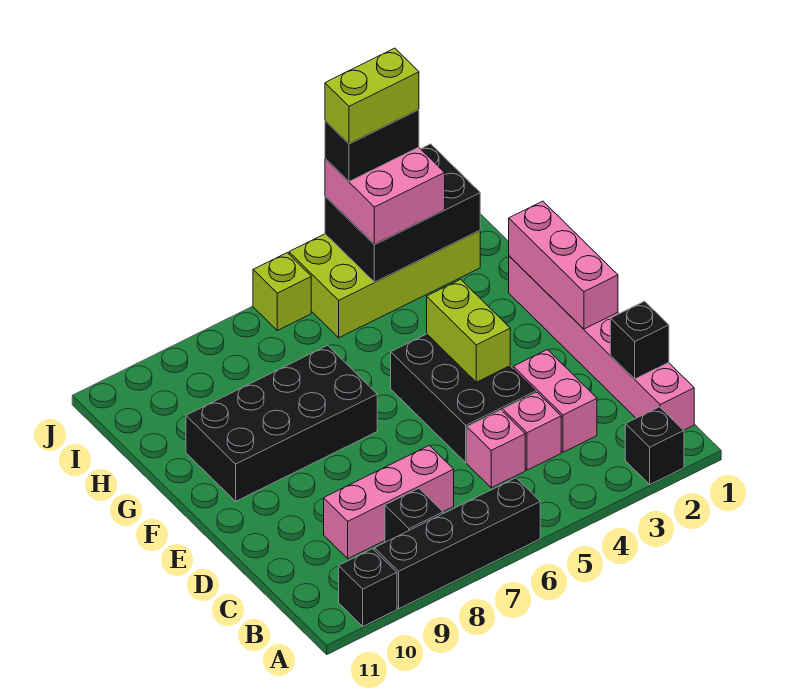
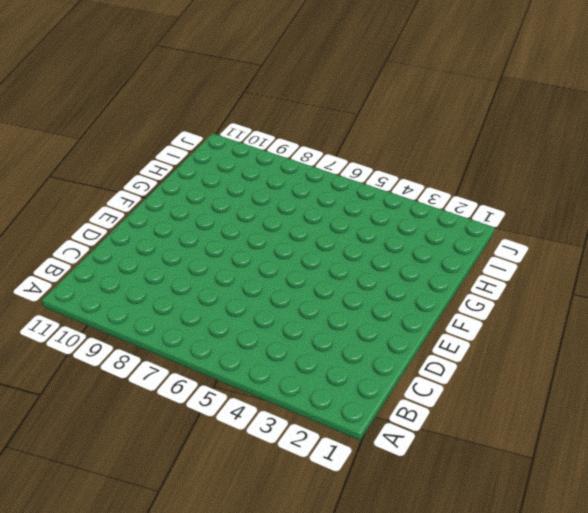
none -> black 1x1 brick [625,407,684,484]
none -> black 1x4 brick [374,478,540,609]
none -> black 1x1 brick [339,549,397,626]

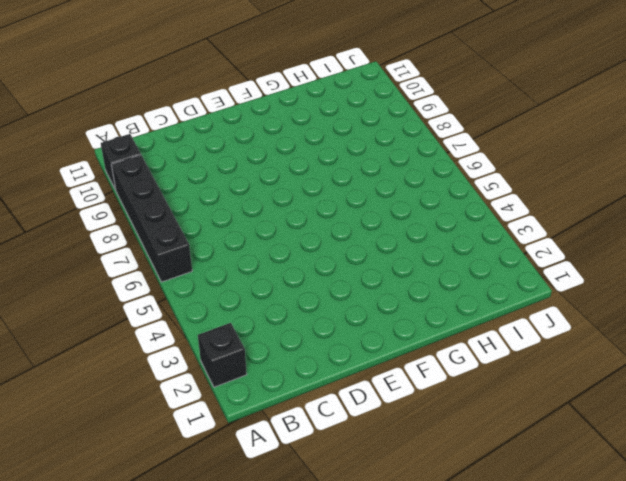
none -> pink 1x6 brick [509,256,694,430]
none -> black 1x1 brick [385,488,443,542]
none -> pink 1x2 brick [513,350,597,452]

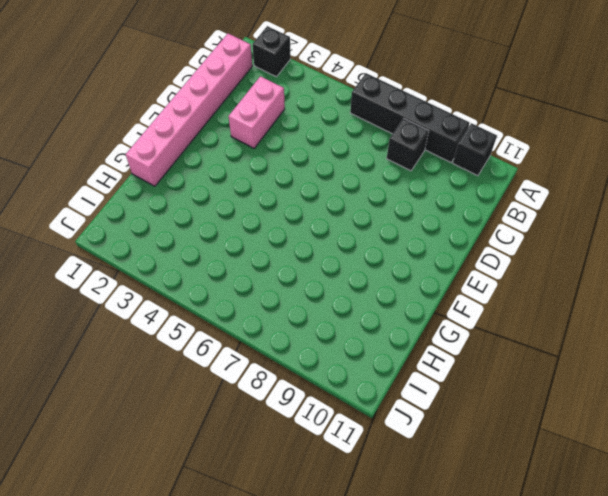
none -> pink 1x1 brick [503,392,561,470]
none -> pink 1x1 brick [467,410,525,488]
none -> pink 1x3 brick [324,445,454,559]

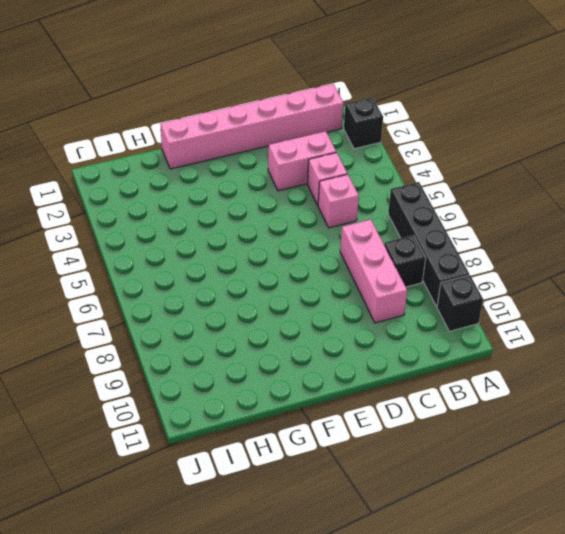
none -> black 2x3 brick [391,334,536,463]
none -> black 2x4 brick [186,345,377,501]
none -> lime 2x4 brick [289,231,480,338]

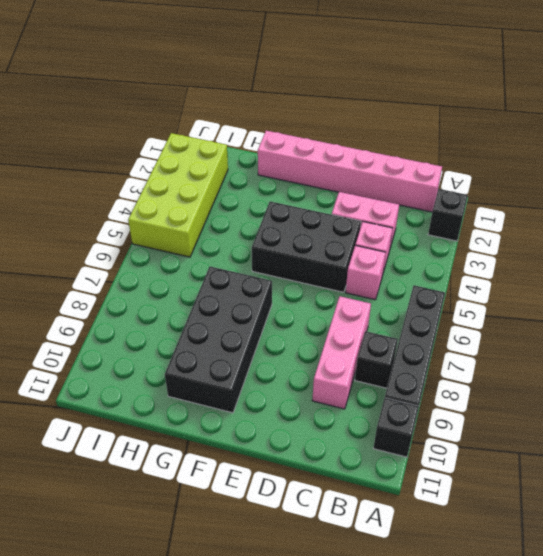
none -> lime 1x1 brick [253,253,311,330]
none -> black 1x1 brick [610,301,669,379]
none -> pink 1x3 brick [509,201,618,329]

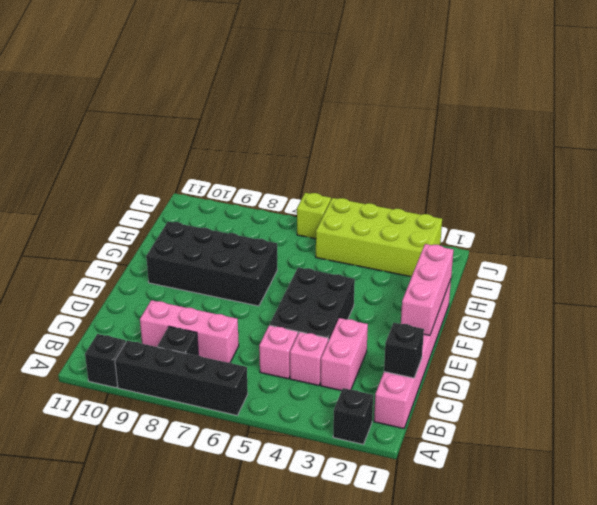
none -> lime 1x2 brick [427,279,510,382]
none -> black 2x3 brick [325,144,480,282]
none -> pink 2x2 brick [325,147,445,245]

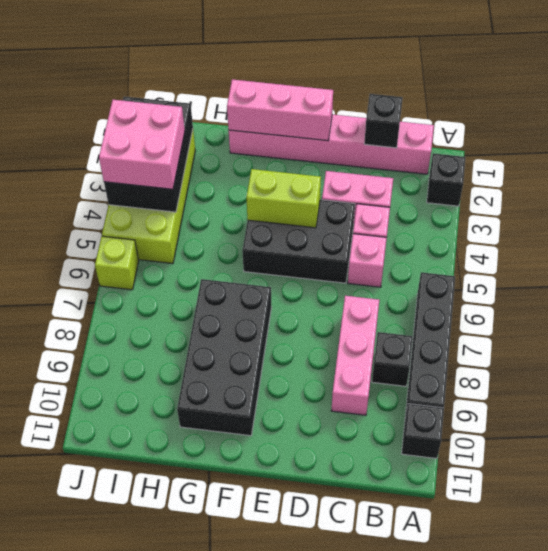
none -> black 1x2 brick [325,110,419,182]
none -> lime 1x2 brick [325,48,419,144]

